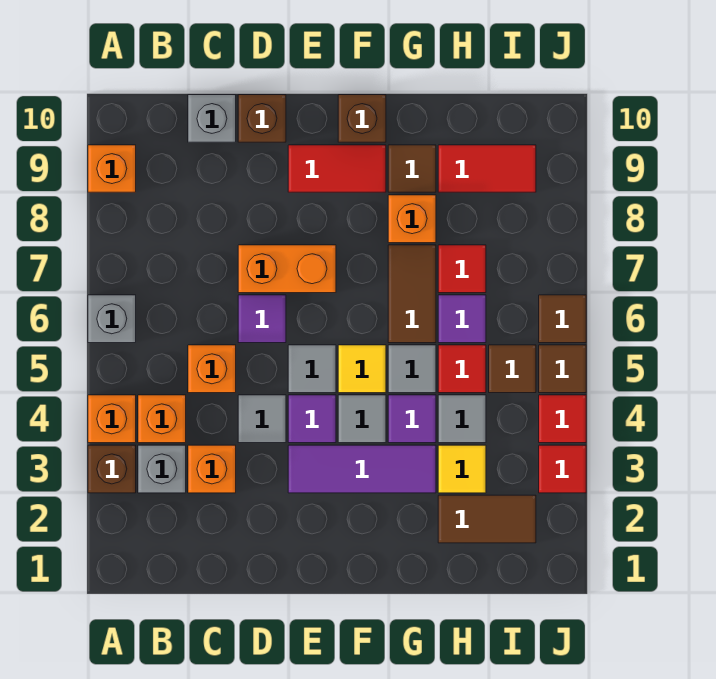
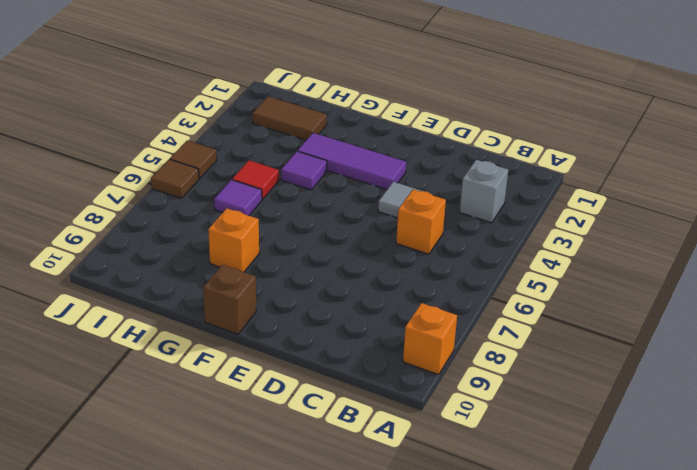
none -> brown 1x1 brick [88,445,136,493]
none -> orange 1x1 brick [88,395,136,443]
none -> grey 1x1 brick [88,295,136,343]
none -> orange 1x1 brick [138,395,186,443]

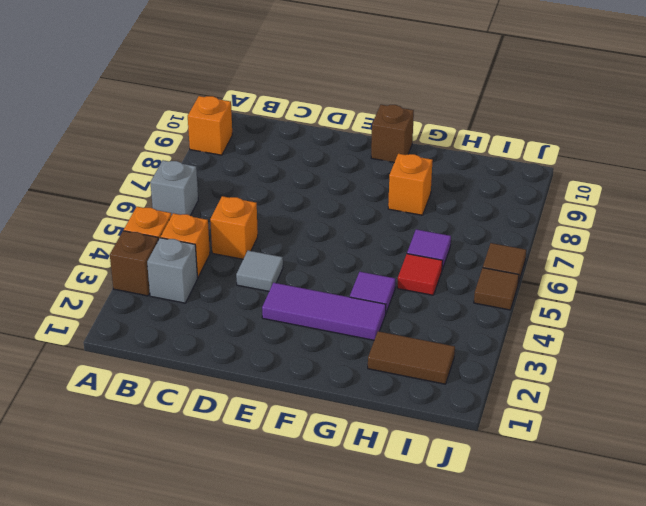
none -> orange 1x1 brick [188,445,236,493]
none -> grey 1x1 brick [188,95,236,142]
none -> purple 1x1 tile [238,295,286,343]
none -> orange 1x2 brick [238,245,336,293]

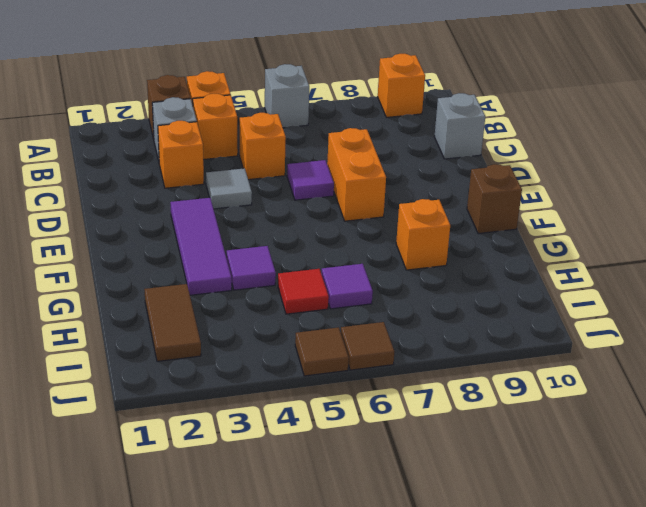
none -> brown 1x1 brick [238,95,286,142]
none -> purple 1x1 tile [288,395,336,443]
none -> grey 1x1 tile [288,345,336,393]
none -> red 1x2 tile [288,145,386,192]

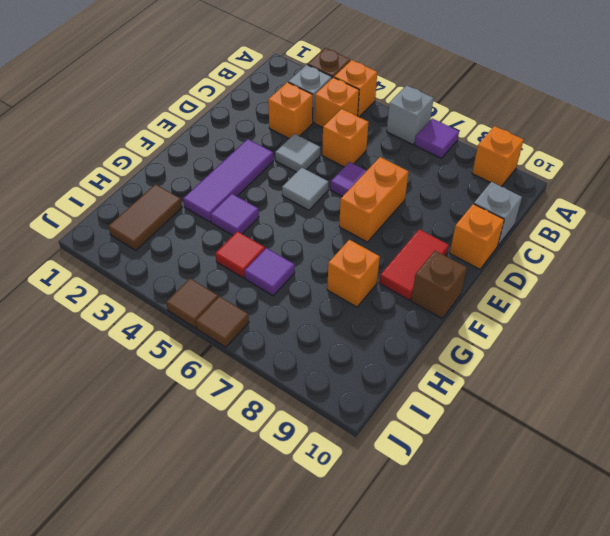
purple 1x1 tile [414,119,459,158] -> purple 1x1 tile moved to [288,395,336,443]
orange 1x1 brick [450,204,504,269] -> brown 1x1 brick [238,95,286,142]
none -> grey 1x1 tile [338,395,386,443]
none -> yellow 1x1 tile [338,345,386,393]
none -> grey 1x1 tile [388,345,436,393]
none -> brown 1x2 tile [388,245,436,343]

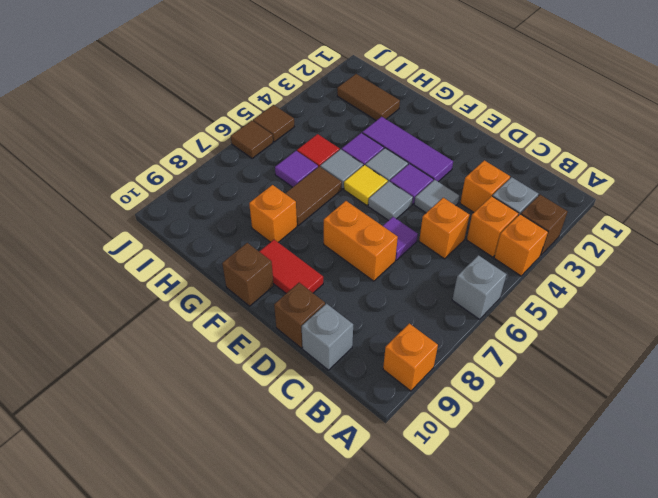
none -> brown 1x1 tile [388,145,436,192]
none -> yellow 1x1 tile [438,445,486,493]
none -> grey 1x1 tile [438,395,486,443]
none -> red 1x1 tile [438,245,486,293]

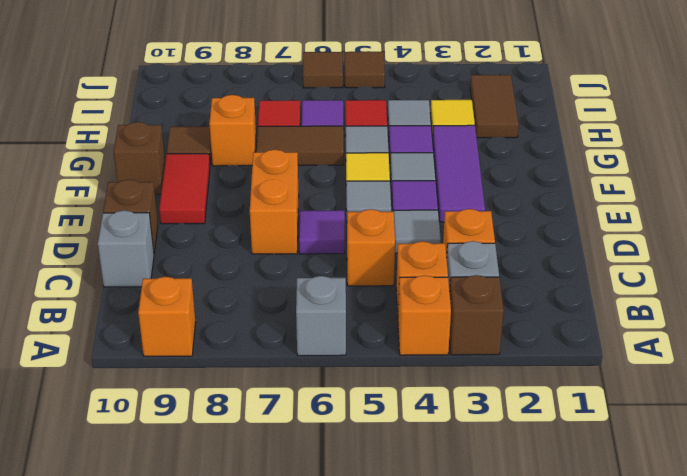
none -> red 1x2 tile [438,145,536,192]
none -> brown 1x1 tile [489,345,536,393]
none -> red 1x1 tile [539,445,586,493]
none -> red 1x1 tile [539,395,586,443]

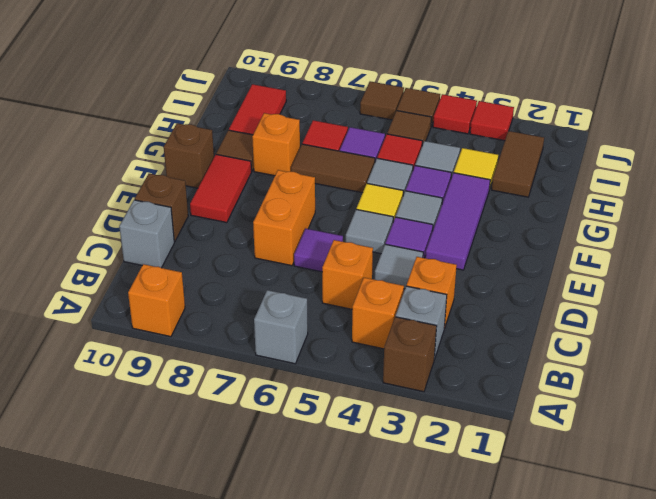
none -> orange 1x1 brick [88,395,136,443]

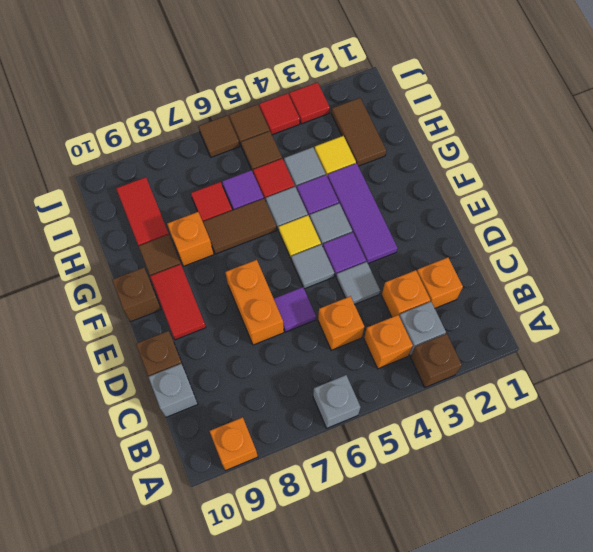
orange 1x1 brick [417,257,463,308] -> orange 1x1 brick moved to [88,395,136,443]

